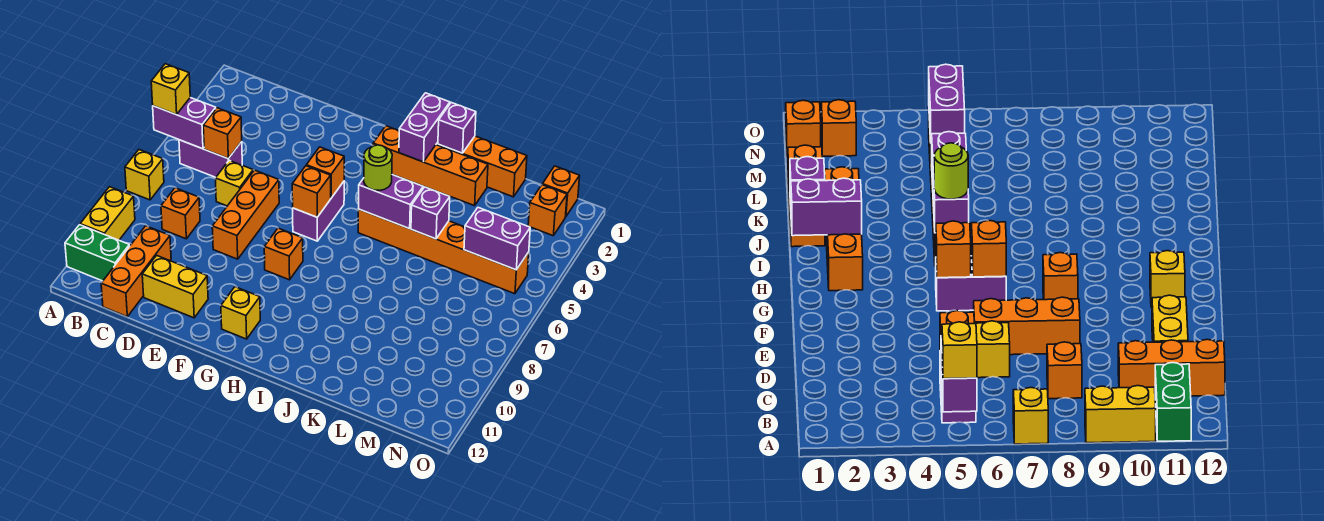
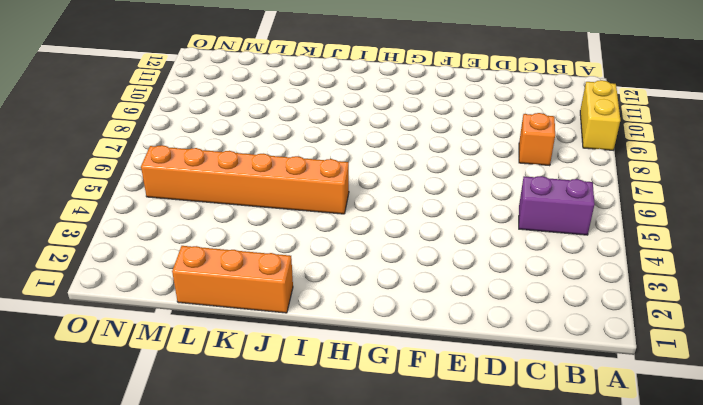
none -> yellow 1x1 brick [125,150,164,200]
none -> green 1x2 brick [65,225,130,281]
none -> orange 1x3 brick [101,226,171,317]

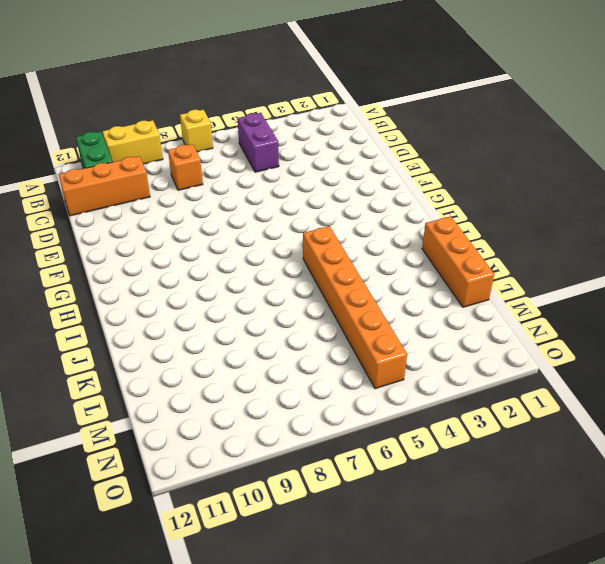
none -> yellow 1x1 brick [215,160,253,206]
none -> yellow 1x2 brick [142,255,208,318]
none -> orange 1x3 brick [212,170,279,259]

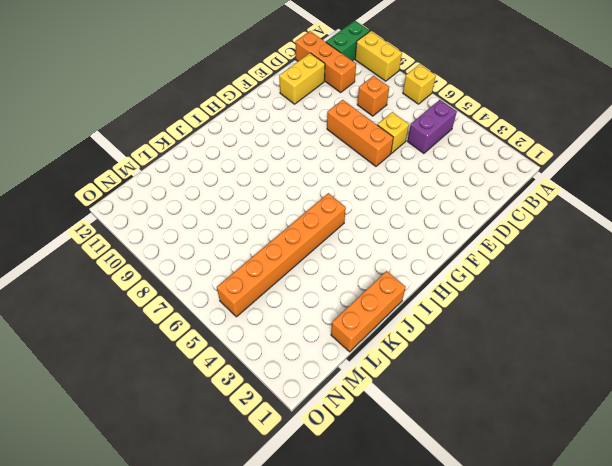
none -> purple 1x2 brick [293,182,344,241]
none -> orange 1x1 brick [264,228,303,280]
none -> yellow 1x1 brick [221,287,260,339]

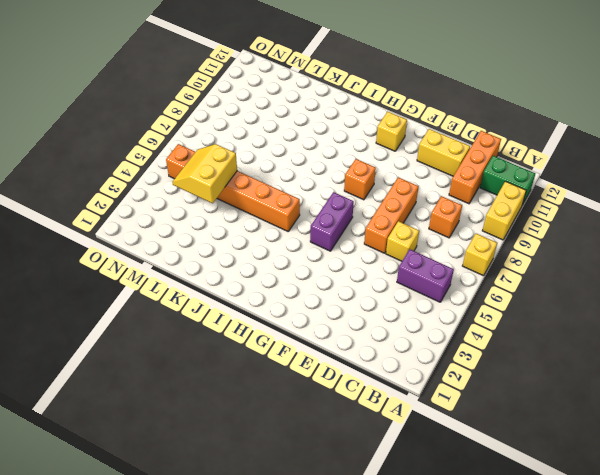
yellow 2x2 slope [173,144,237,203] -> purple 1x2 brick [464,208,530,270]
none -> orange 1x4 brick [373,126,488,206]
none -> orange 1x3 brick [438,136,527,197]
none -> orange 1x1 brick [542,166,580,217]

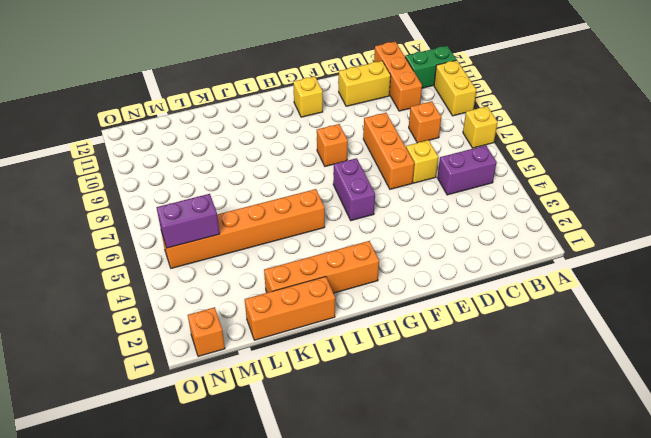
none -> orange 1x1 brick [528,185,567,236]
none -> purple 1x2 brick [153,98,216,149]
none -> orange 1x1 brick [203,108,242,158]

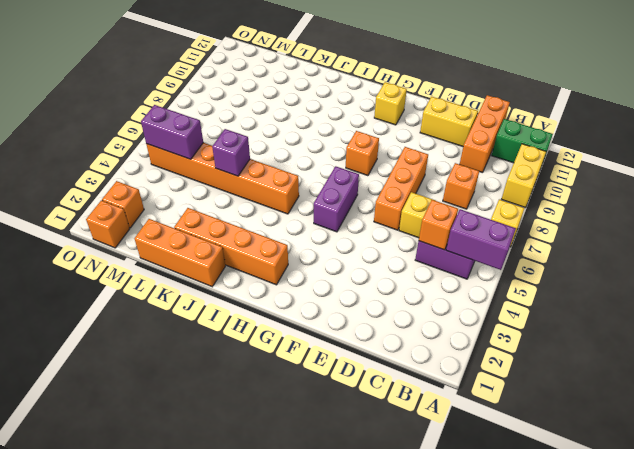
none -> orange 1x1 brick [306,147,344,198]
none -> orange 1x1 brick [292,166,331,217]
none -> purple 1x2 brick [399,93,450,162]

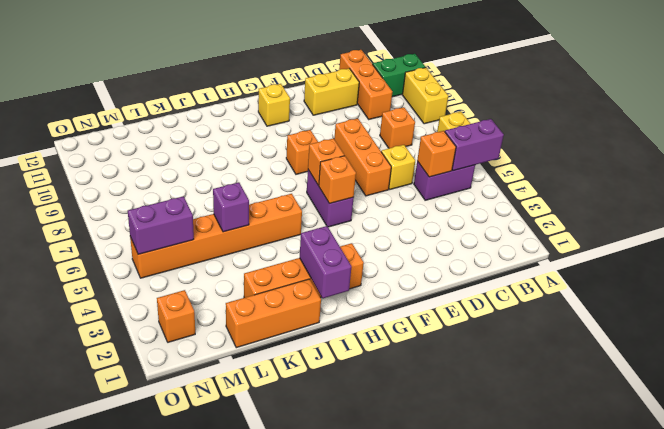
none -> orange 1x1 brick [542,166,580,217]
none -> purple 1x2 brick [358,175,423,229]
none -> purple 1x1 brick [438,103,476,153]

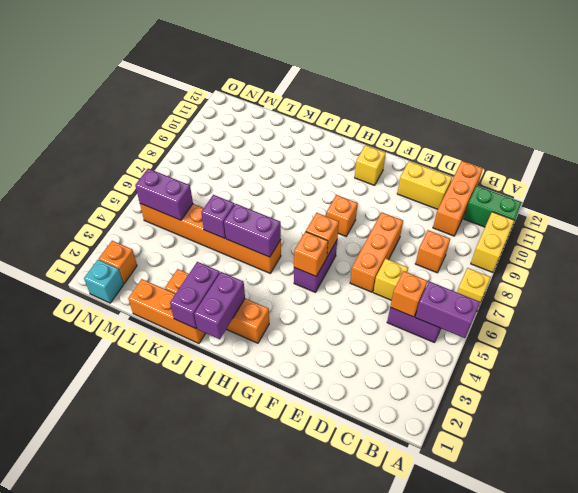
purple 1x2 brick [170,262,220,329] -> purple 1x1 brick [438,103,476,153]
cyan 1x1 brick [84,260,124,303] -> orange 1x1 brick [542,166,580,217]
none -> yellow 1x1 brick [151,64,190,115]
none -> lime 1x1 round brick [364,145,392,191]

